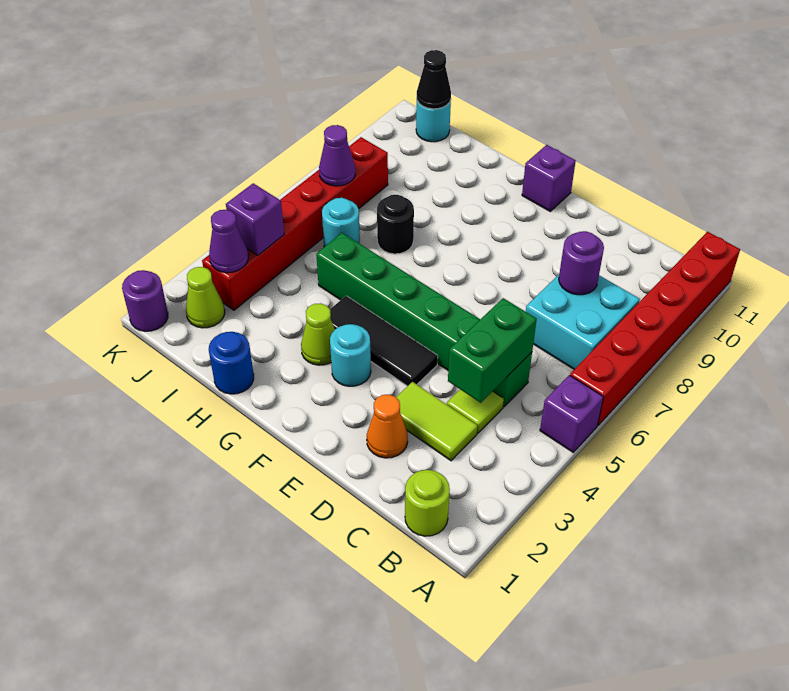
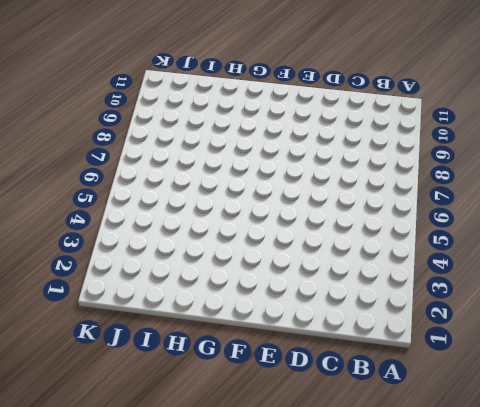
none -> purple 1x1 brick [540,375,603,452]
none -> red 1x6 brick [570,232,740,425]
none -> lime 1x1 round brick [405,470,450,536]

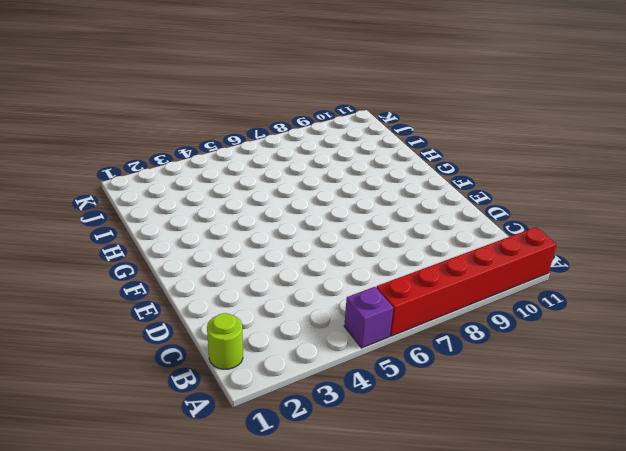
none -> cyan 2x2 brick [526,275,640,369]
none -> lime 1x2 tile [396,382,477,461]
none -> lime 1x1 tile [447,390,504,433]

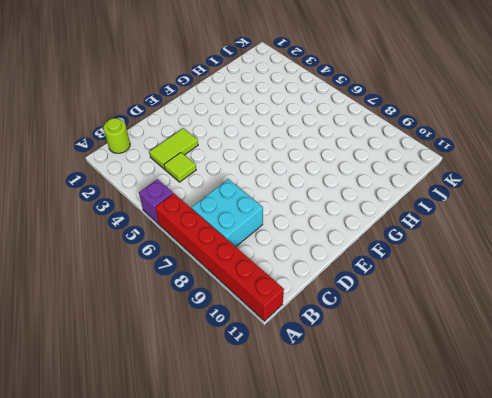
none -> green 1x6 brick [316,233,532,407]
none -> orange 1x1 cone [367,395,408,458]
none -> black 1x3 tile [330,296,438,386]

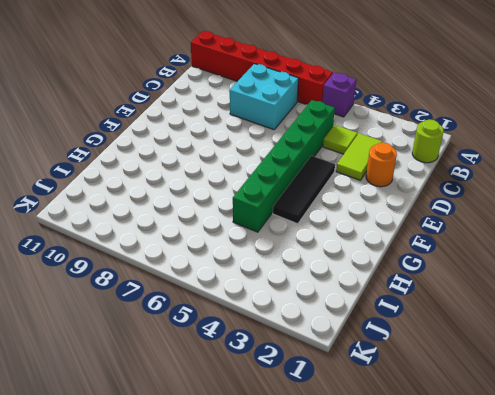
orange 1x1 round brick [366,142,397,187] -> orange 1x1 cone [367,395,408,458]
none -> cyan 1x1 round brick [330,324,371,386]
none -> purple 1x1 brick [522,145,576,211]
none -> lime 1x1 cone [301,303,335,365]

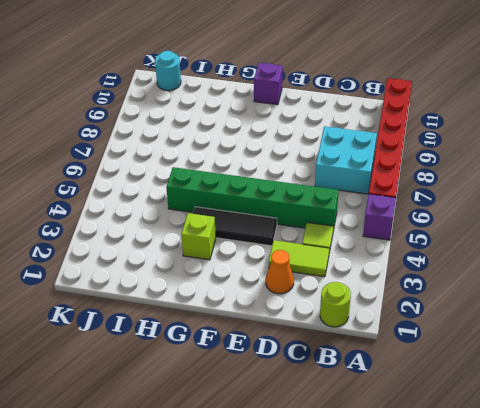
lime 1x1 brick [181,213,216,260] -> lime 1x1 cone [301,303,335,365]
none -> cyan 1x1 round brick [330,324,371,386]
none -> blue 1x1 round brick [209,332,254,394]
none -> black 1x1 round brick [377,195,414,254]

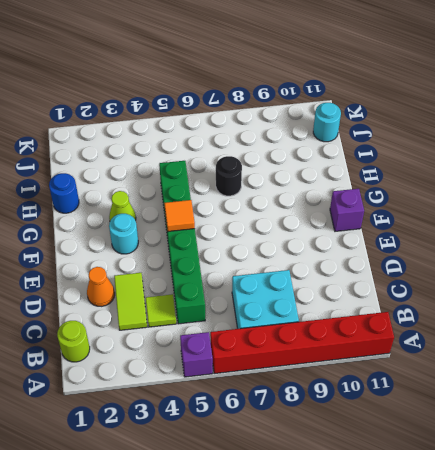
orange 1x1 tile [164,200,195,231] -> none
none -> black 1x3 tile [330,296,438,386]
none -> cyan 1x1 round brick [322,198,360,247]
none -> lime 1x1 cone [186,267,225,328]

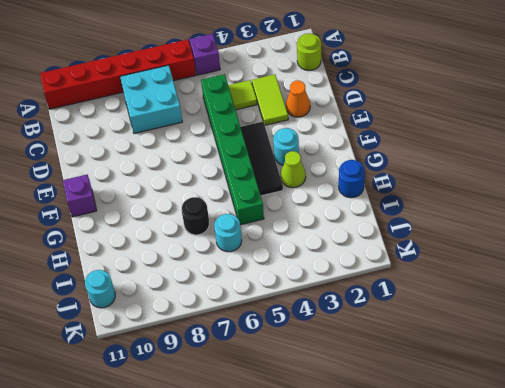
none -> lime 1x1 cone [186,267,225,328]
none -> red 1x6 brick [202,137,388,310]
none -> purple 1x1 round brick [122,270,168,331]

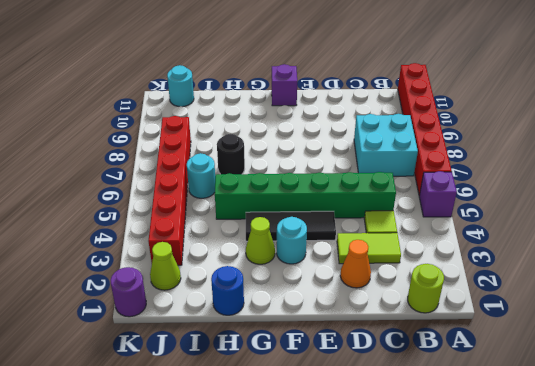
none -> green 1x2 brick [448,298,537,403]
none -> purple 1x1 round brick [559,231,604,295]
none -> purple 1x1 cone [209,210,248,273]

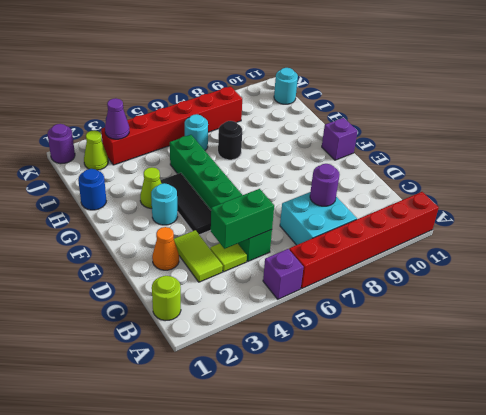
none -> purple 1x1 brick [226,183,284,255]
none -> purple 1x1 cone [319,125,355,186]
none -> black 1x1 cone [417,50,451,109]

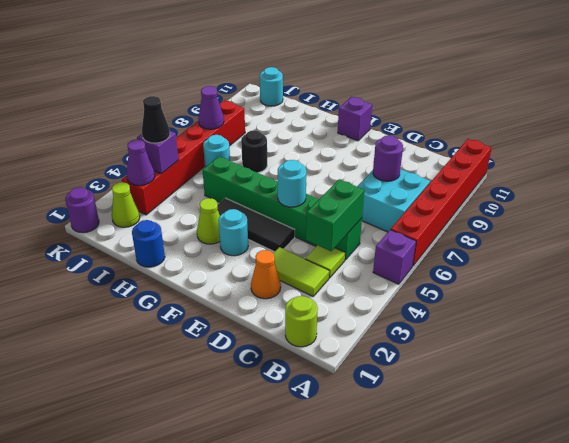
cyan 1x1 round brick [278,160,306,207] -> none
black 1x1 cone [142,96,170,143] -> black 1x1 cone moved to [417,50,451,109]

